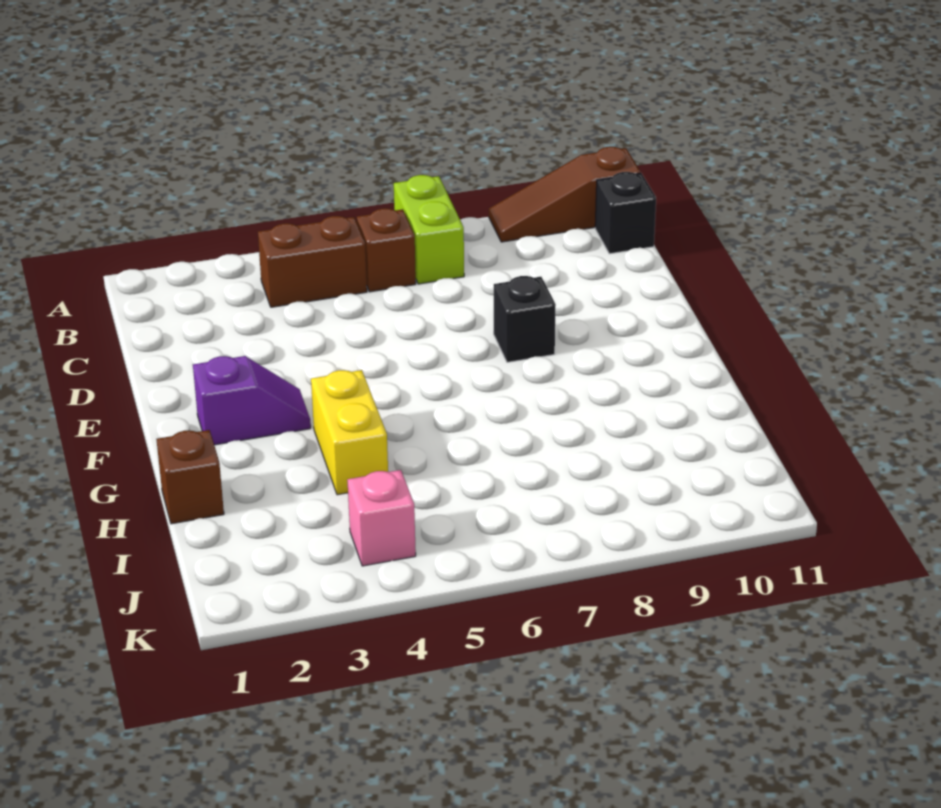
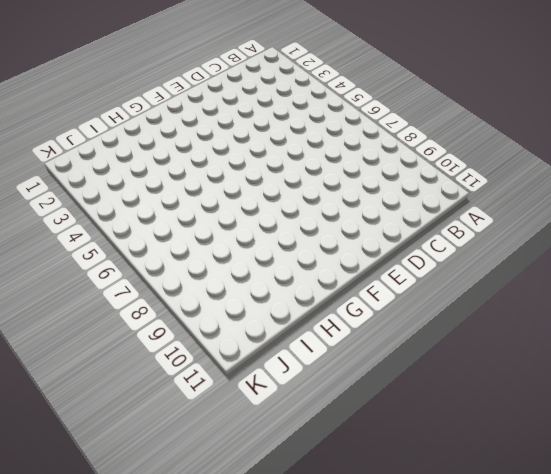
none -> lime 1x2 brick [394,175,464,284]
none -> brown 1x3 slope [489,147,641,242]

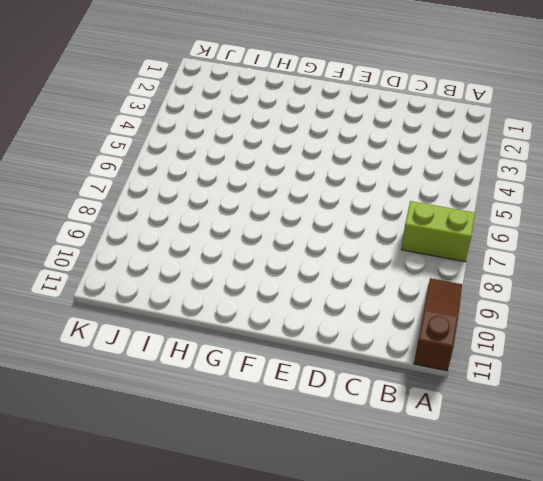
none -> brown 1x2 brick [258,216,367,307]
none -> brown 1x1 brick [357,208,416,292]

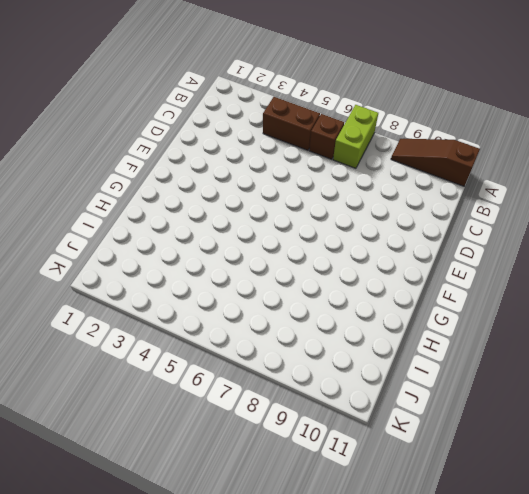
none -> black 1x1 brick [595,172,656,254]
none -> black 1x1 brick [494,276,556,362]

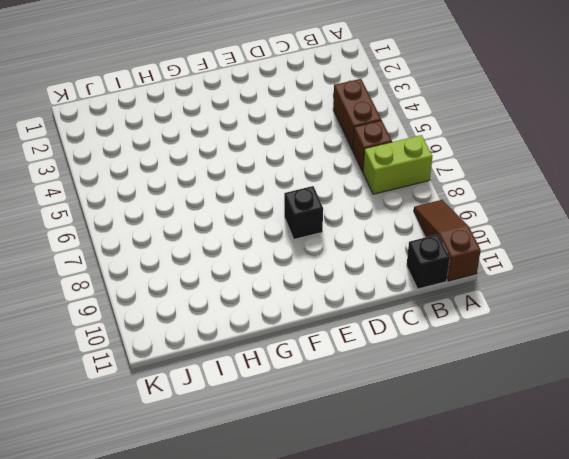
none -> purple 1x2 slope [193,356,311,445]
none -> yellow 1x2 brick [311,370,388,495]

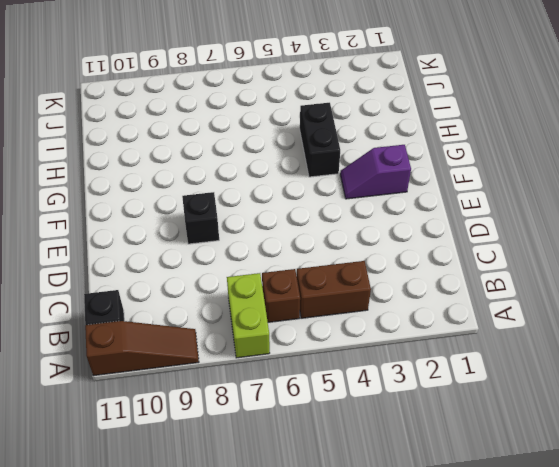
black 1x2 brick [300,103,340,177] -> yellow 1x2 brick [311,370,388,495]
none -> brown 1x1 brick [156,430,224,524]
none -> pink 1x1 brick [347,470,416,566]

